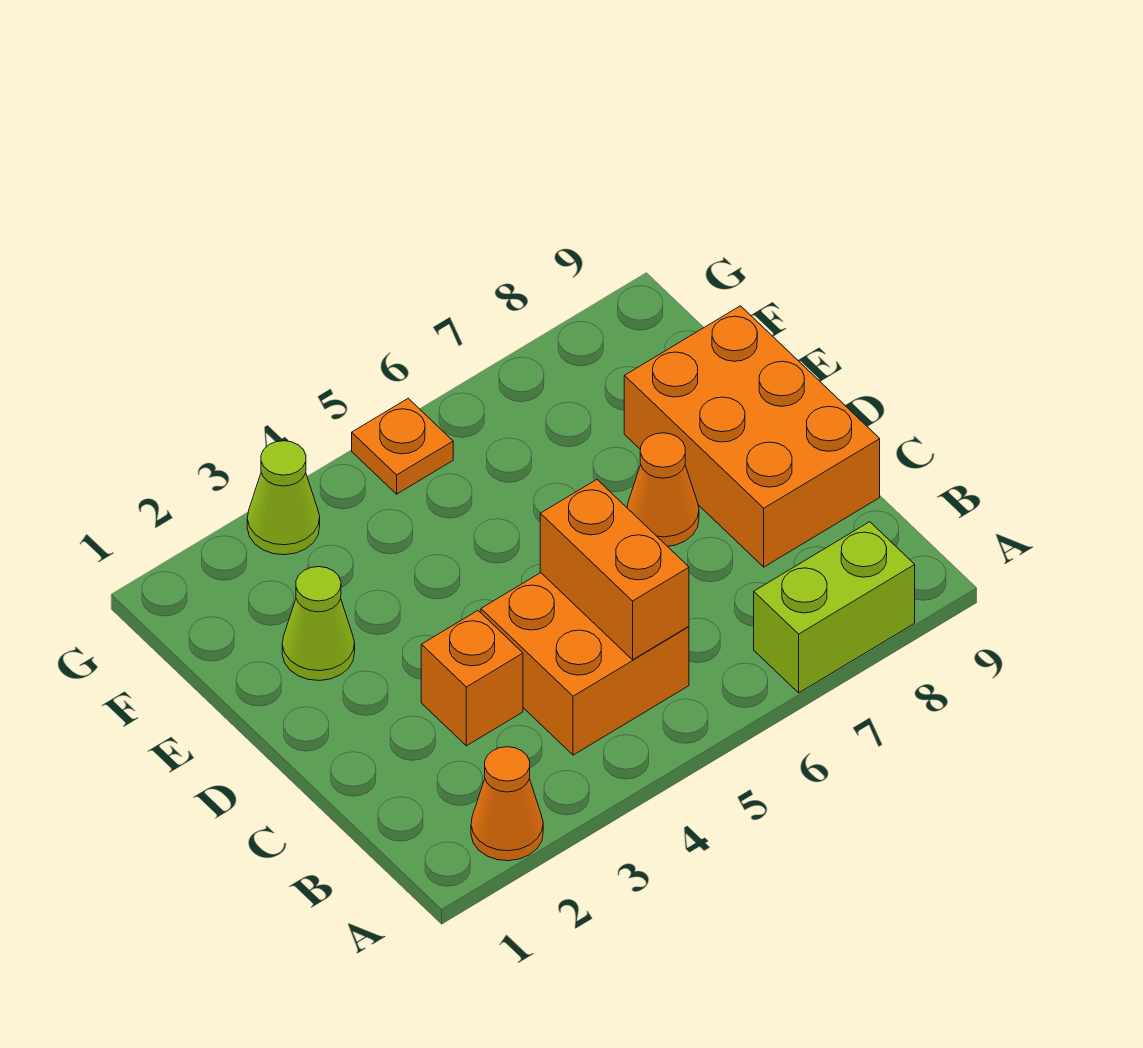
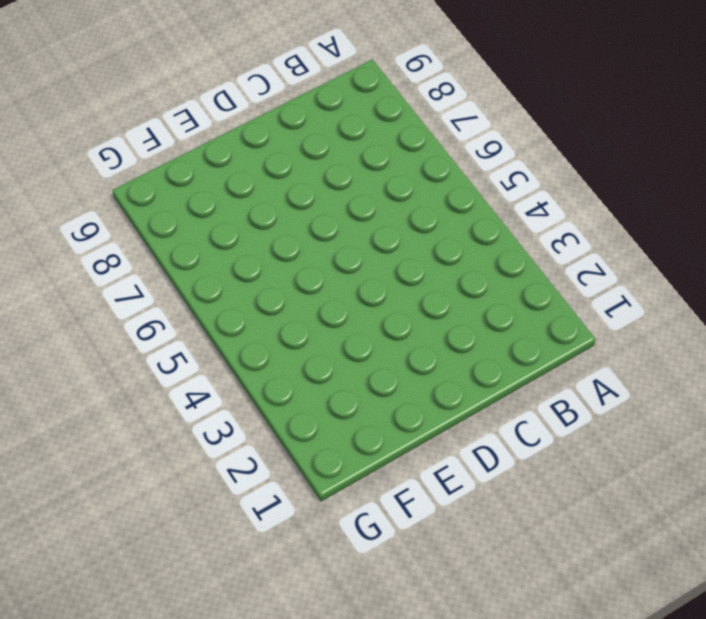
none -> orange 1x1 cone [471,747,543,861]
none -> lime 1x2 brick [754,522,915,693]

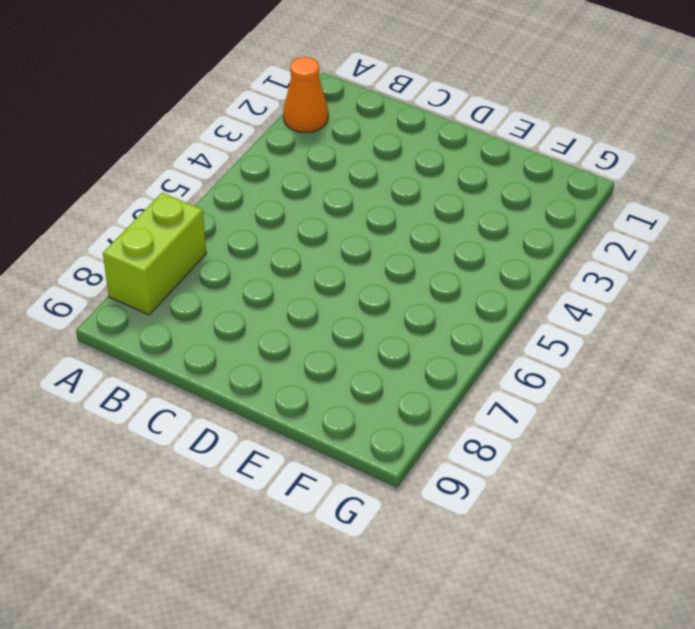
none -> orange 2x2 brick [481,573,689,755]
none -> orange 1x1 brick [421,611,523,746]

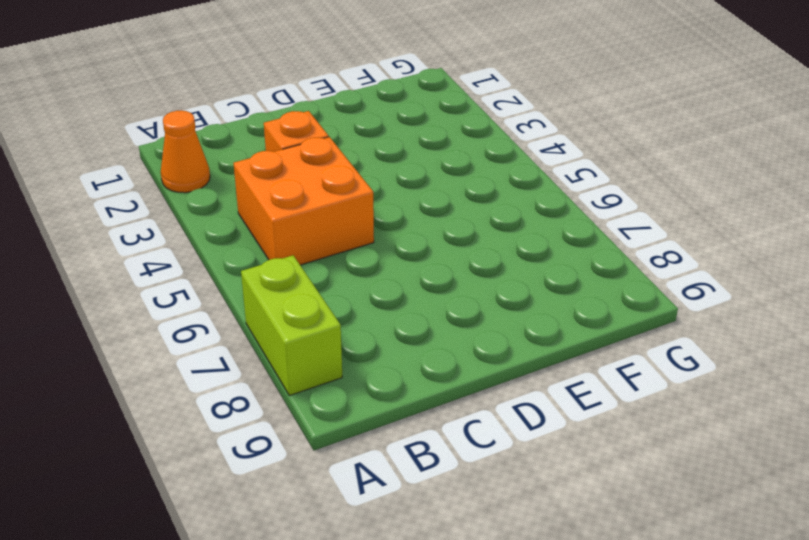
none -> orange 2x3 brick [624,306,880,567]
none -> orange 1x1 cone [627,433,699,546]

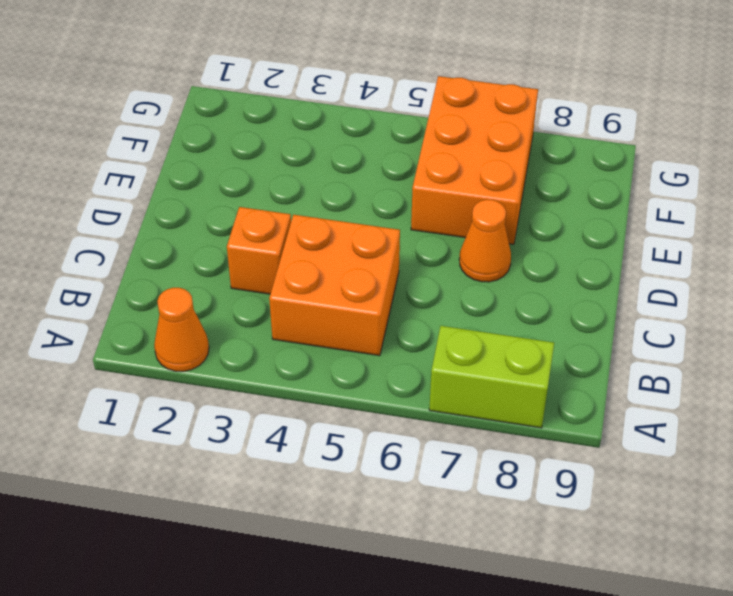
orange 2x3 brick [411,76,538,244] -> orange 2x3 brick moved to [624,306,880,567]
none -> lime 1x1 cone [282,567,355,681]
none -> lime 1x1 cone [247,441,320,555]

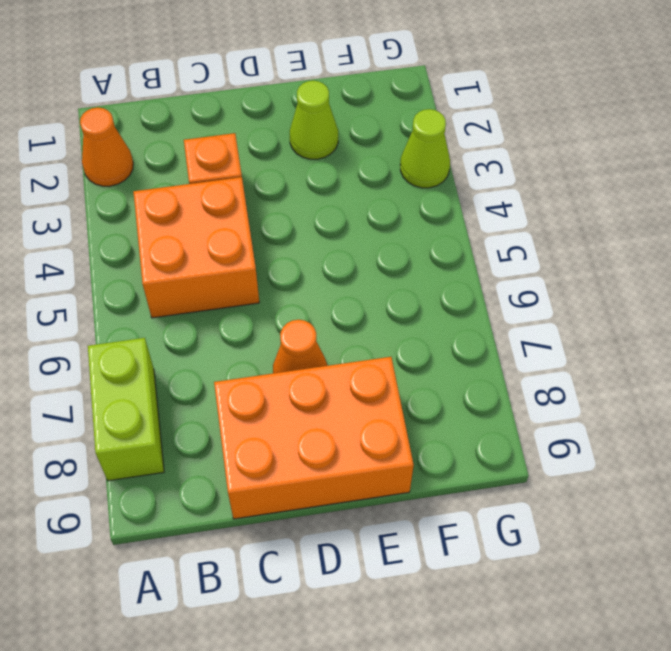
none -> orange 1x1 plate [352,398,453,494]
none -> orange 1x2 brick [540,480,689,660]

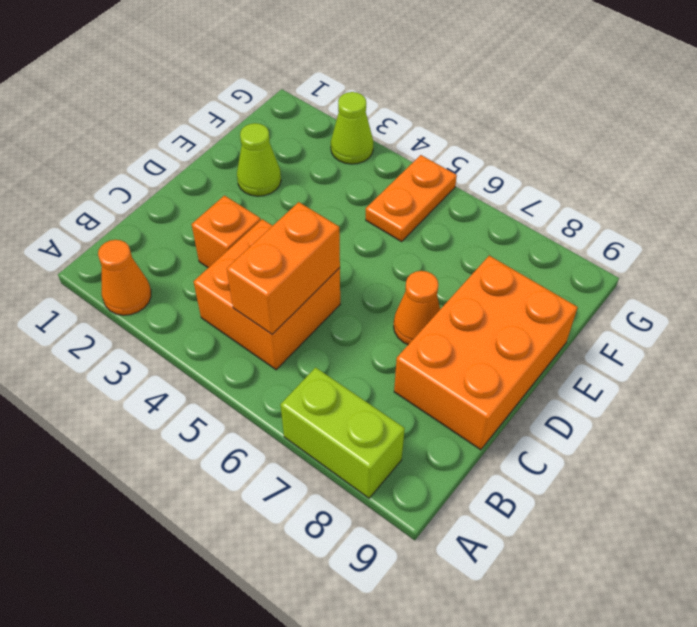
orange 1x2 plate [366,155,457,242] -> orange 1x1 plate [352,398,453,494]

